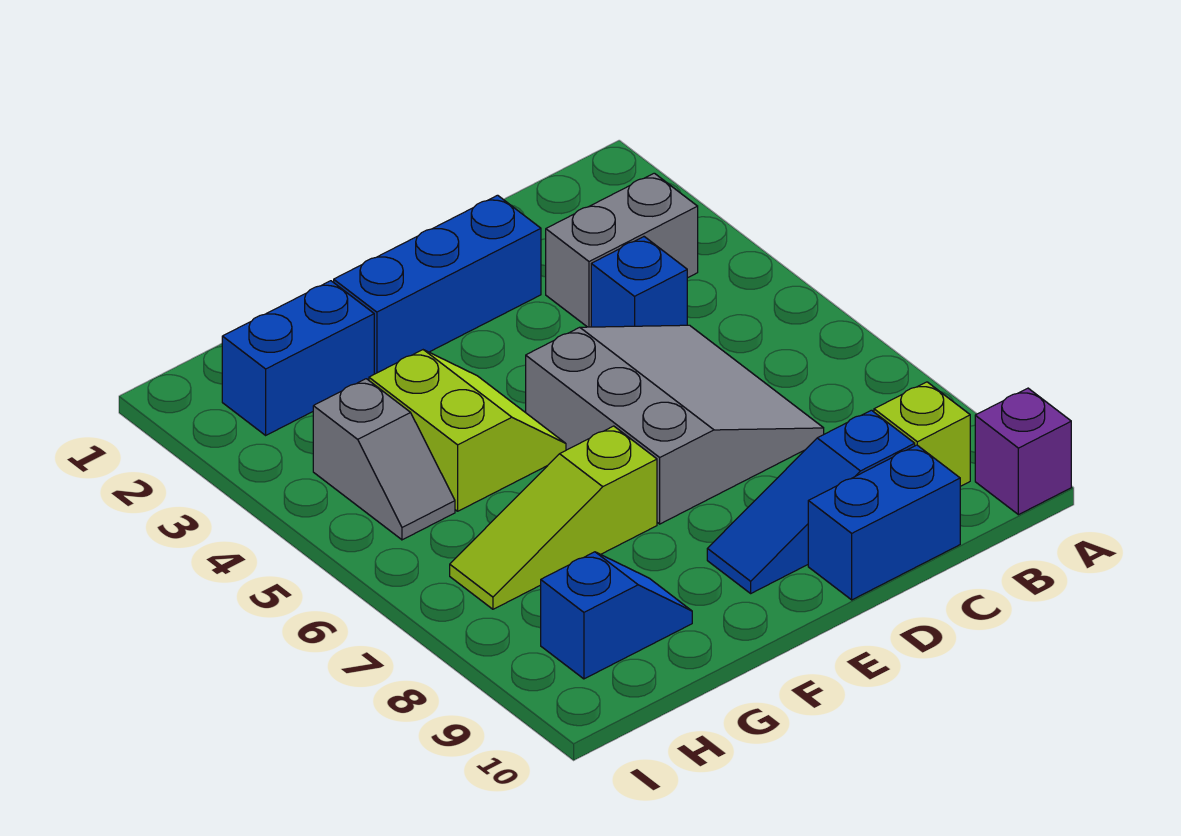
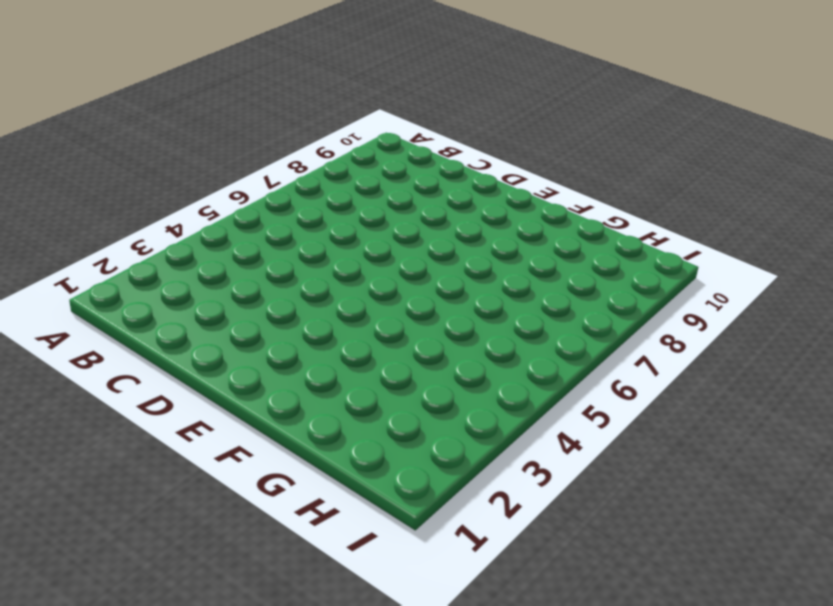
none -> purple 1x1 brick [975,388,1071,515]
none -> grey 1x2 brick [546,173,698,327]
none -> lime 1x1 brick [874,382,970,486]

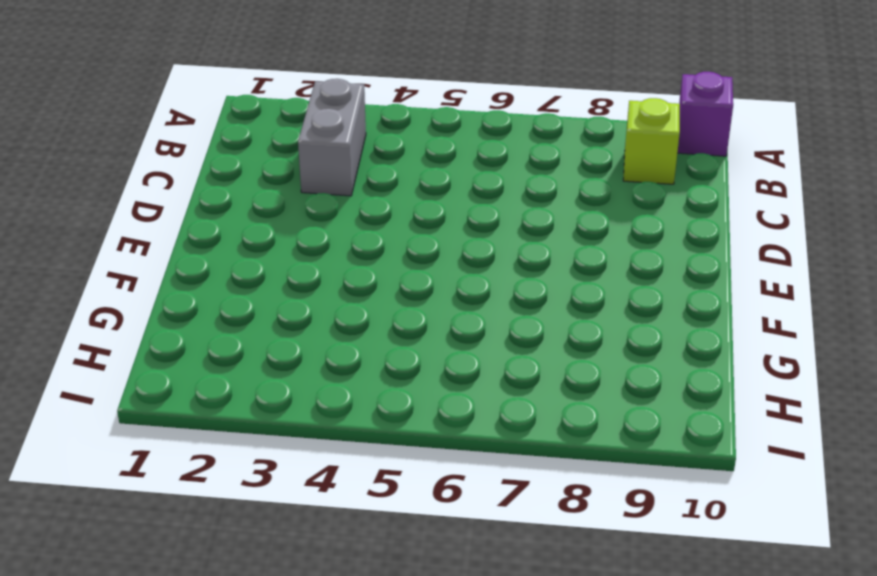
none -> blue 1x1 brick [591,237,687,327]
none -> grey 3x3 slope [526,325,824,524]
none -> blue 1x3 slope [707,410,915,593]

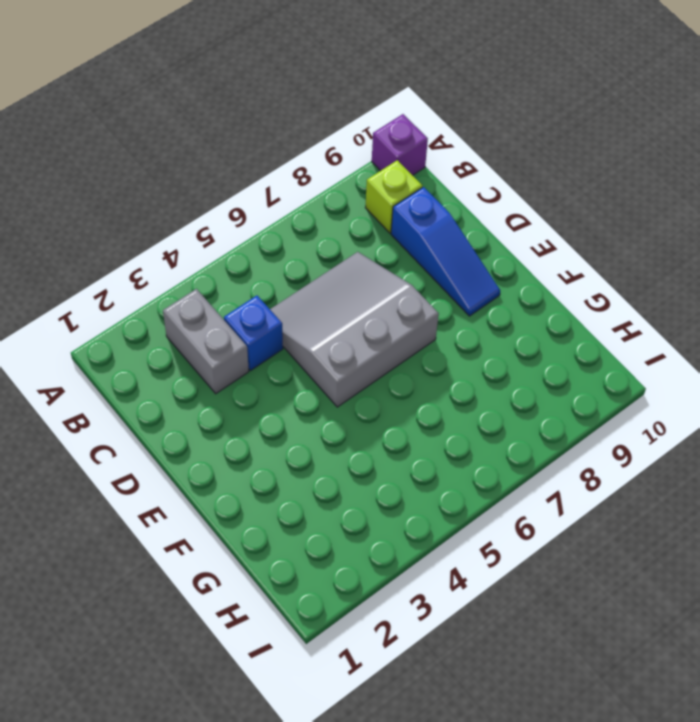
none -> blue 1x2 brick [808,445,960,600]
none -> blue 1x3 brick [334,195,541,374]
none -> lime 2x2 slope [369,350,566,511]

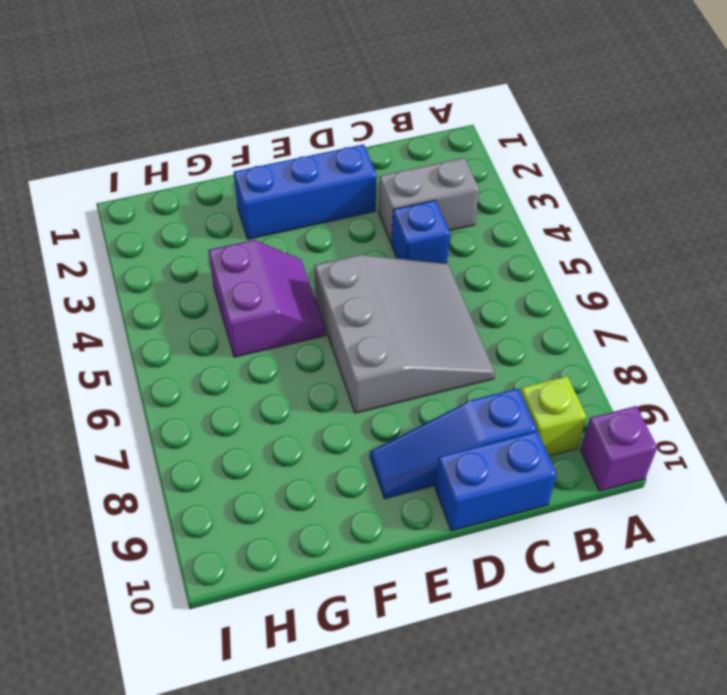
purple 2x2 slope [208,240,326,357] -> lime 2x2 slope [369,350,566,511]
none -> lime 1x3 slope [450,426,657,609]
none -> blue 1x2 brick [222,281,374,435]
none -> blue 1x2 slope [541,552,692,679]

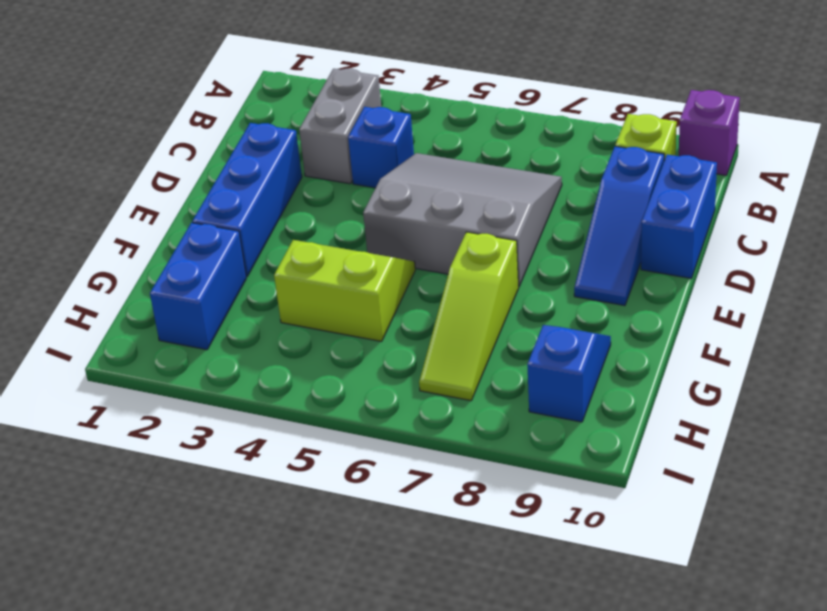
none -> grey 1x2 slope [313,379,455,540]

